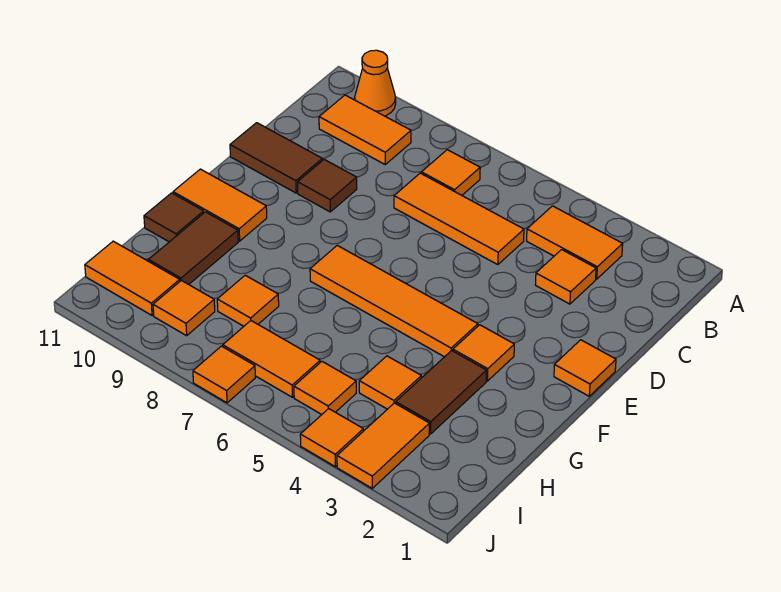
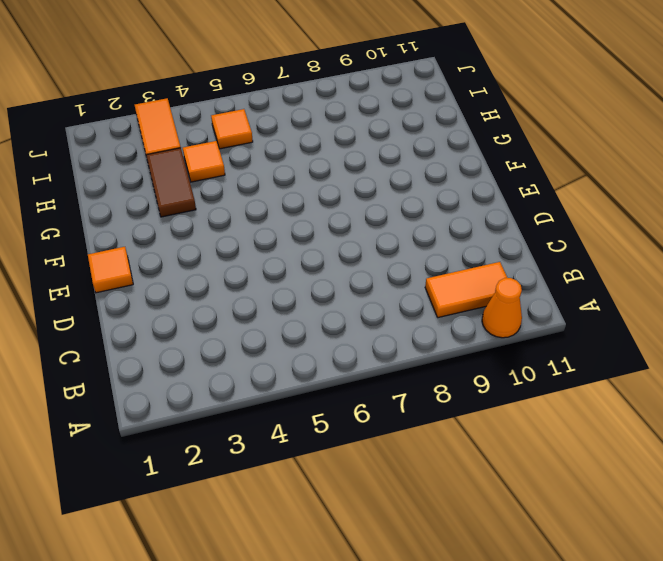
none -> orange 1x2 tile [527,206,623,279]
none -> orange 1x1 tile [421,150,480,195]
none -> orange 1x1 tile [536,250,596,304]

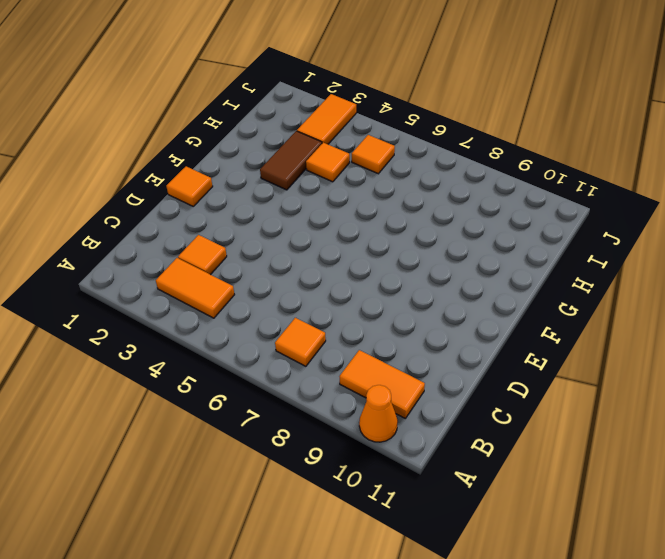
none -> orange 1x3 tile [394,173,524,265]
none -> brown 1x1 tile [298,160,357,212]
none -> brown 1x2 tile [230,123,322,193]

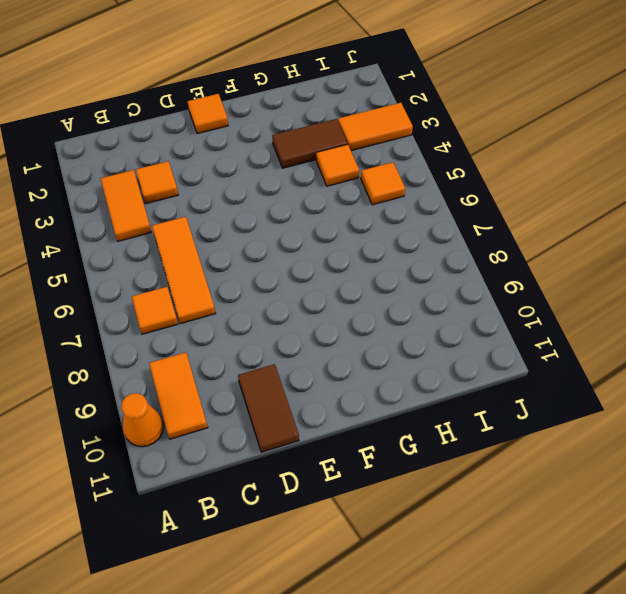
none -> brown 1x1 tile [298,160,357,212]
none -> orange 1x1 tile [453,325,514,381]
none -> orange 1x4 tile [310,245,478,357]

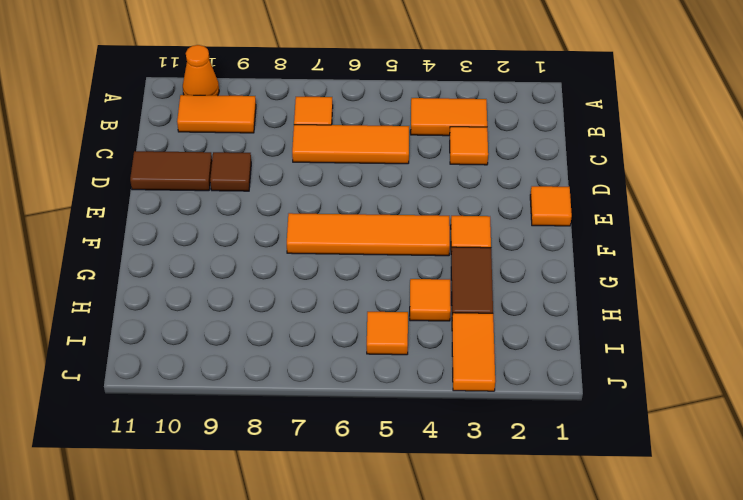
none -> orange 1x2 tile [173,169,267,241]
none -> brown 1x2 tile [149,212,238,284]
none -> brown 1x1 tile [144,193,204,242]

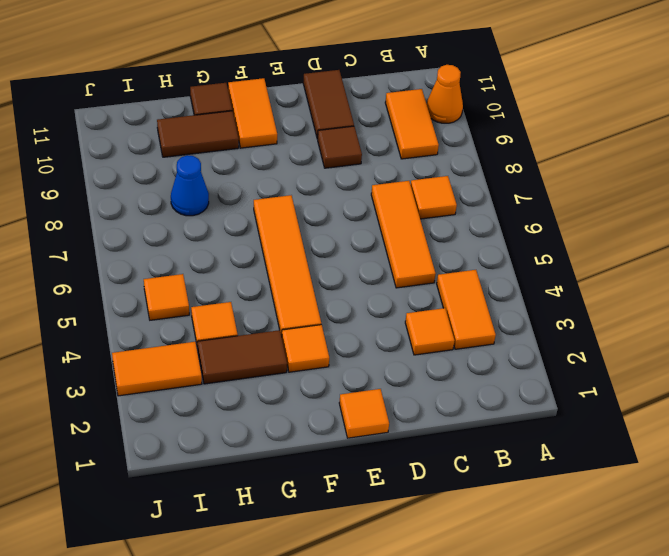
blue 1x1 cone [171,155,209,216] -> orange 1x1 tile [217,275,279,326]
none -> orange 1x2 tile [223,321,320,397]
none -> orange 1x1 tile [153,280,215,336]
none -> orange 1x2 tile [85,241,180,315]

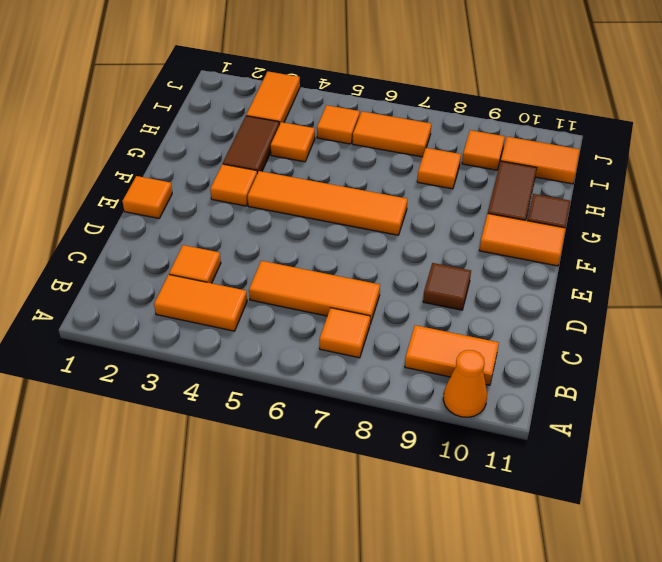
none -> brown 1x2 tile [230,123,322,193]
none -> orange 1x1 tile [300,409,363,467]
none -> orange 1x1 tile [193,346,255,403]

